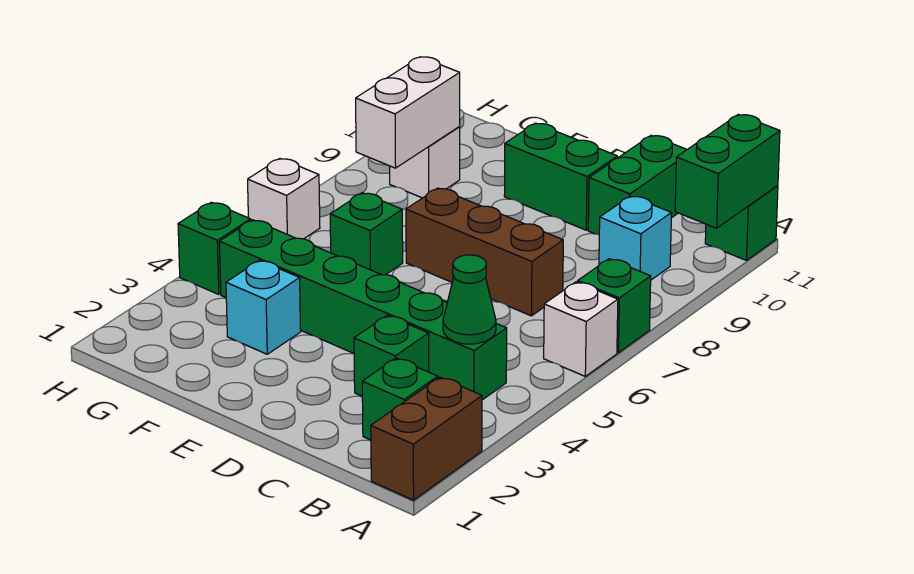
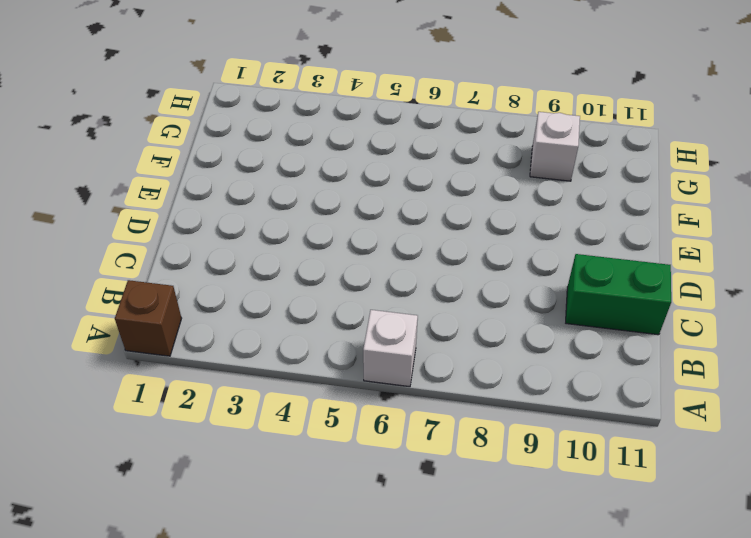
brown 1x1 brick [115,280,182,356] -> brown 1x2 brick [371,377,482,500]
none -> green 1x1 brick [578,259,651,353]
none -> green 1x1 brick [705,185,778,260]
none -> green 1x1 brick [362,358,438,440]

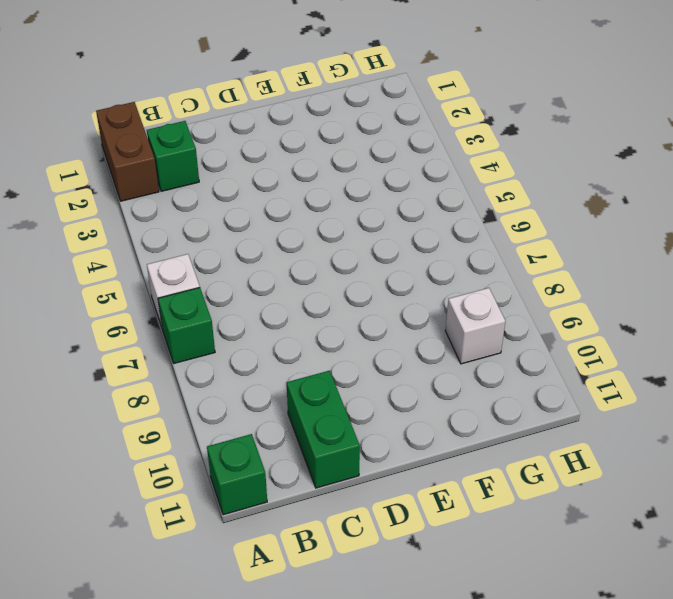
none -> green 1x6 brick [219,220,507,400]
none -> cyan 1x1 brick [599,196,671,280]
none -> green 1x1 brick [354,315,429,396]

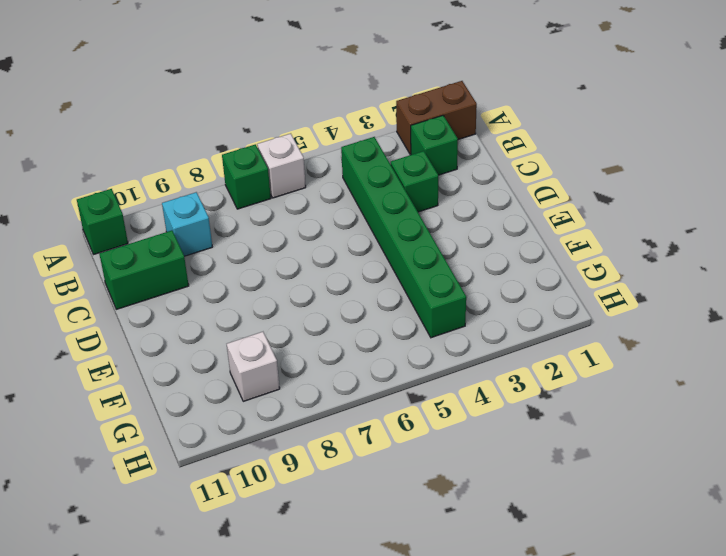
none -> brown 1x3 brick [406,188,563,316]
none -> green 1x2 brick [504,123,617,230]
none -> cyan 1x1 brick [226,260,301,354]

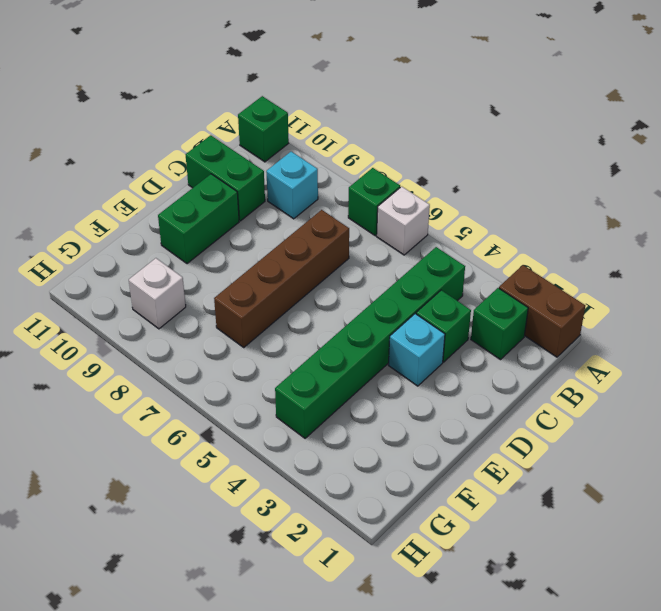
brown 1x4 brick [214,210,349,347] -> brown 1x3 brick [406,188,563,316]
cyan 1x1 brick [388,314,445,386] -> cyan 1x1 brick moved to [226,260,301,354]
none -> green 1x1 brick [330,193,403,275]
none -> green 1x1 brick [178,202,251,294]
none -> white 1x1 brick [248,159,320,239]

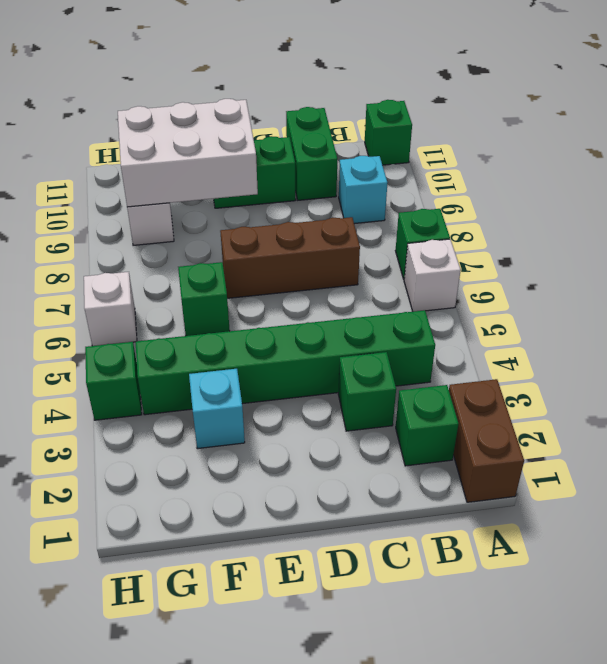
white 2x3 brick [118,99,258,207] -> white 1x2 brick [356,57,460,168]
none -> green 1x2 brick [675,114,780,228]
none -> green 1x1 cone [443,255,496,344]

